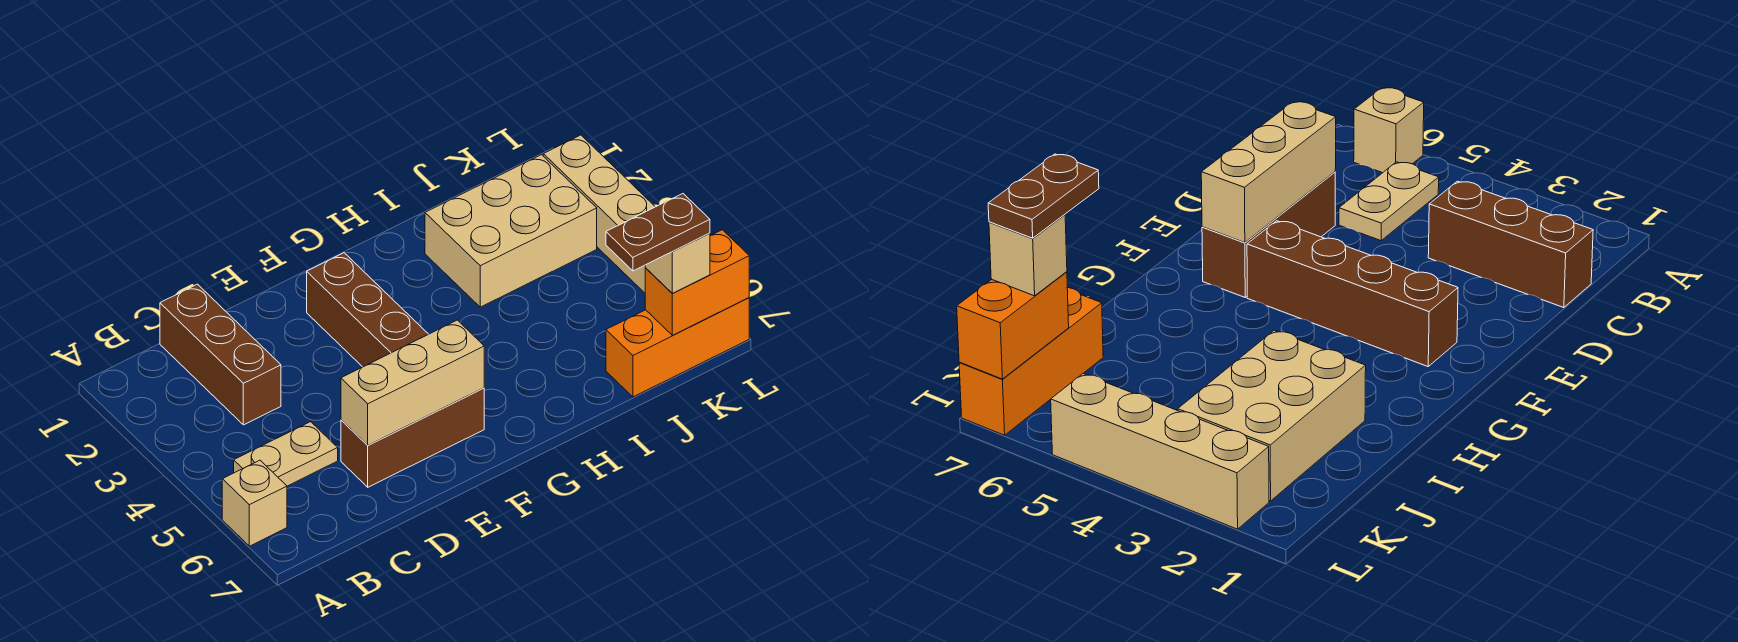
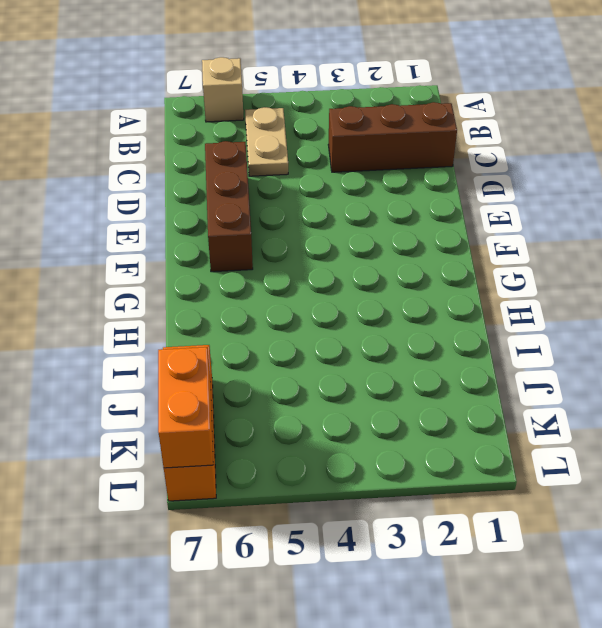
none -> brown 1x4 brick [307,253,428,367]
none -> tan 2x3 brick [425,155,597,307]
none -> tan 1x4 brick [543,135,655,293]

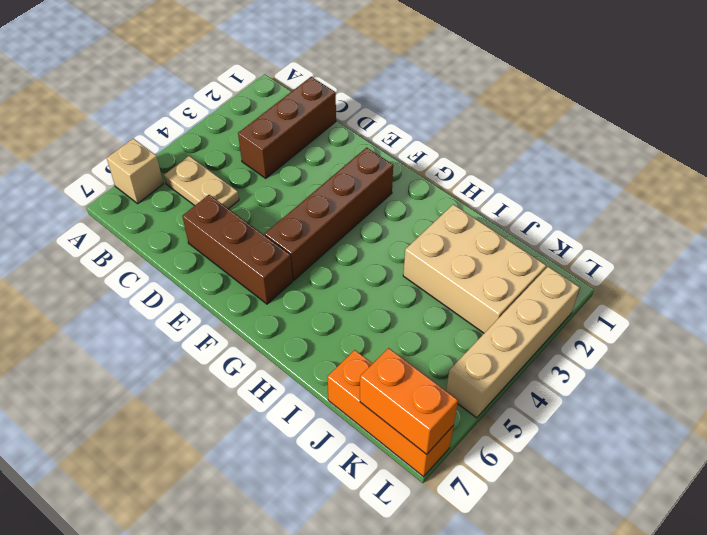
none -> tan 1x3 brick [341,320,484,445]
none -> tan 1x1 brick [645,233,710,294]
none -> brown 1x2 plate [606,194,710,271]

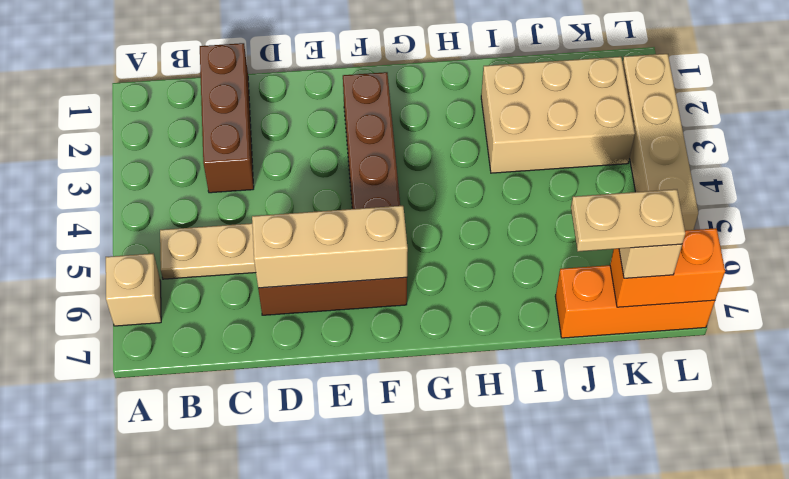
tan 1x2 plate [571,189,685,251] -> brown 1x2 plate [606,194,710,271]

